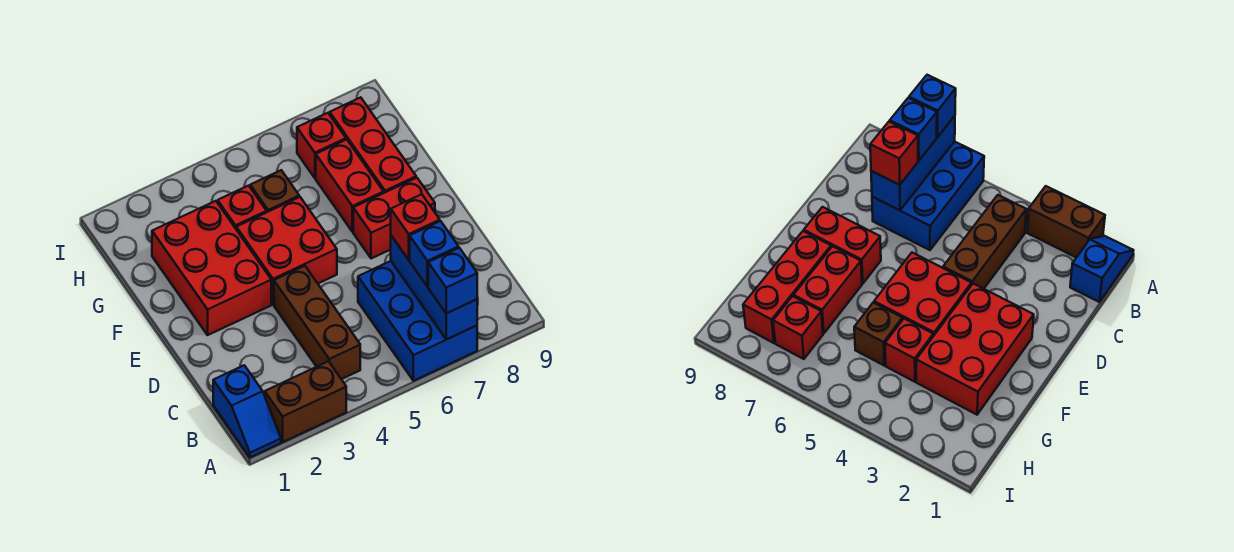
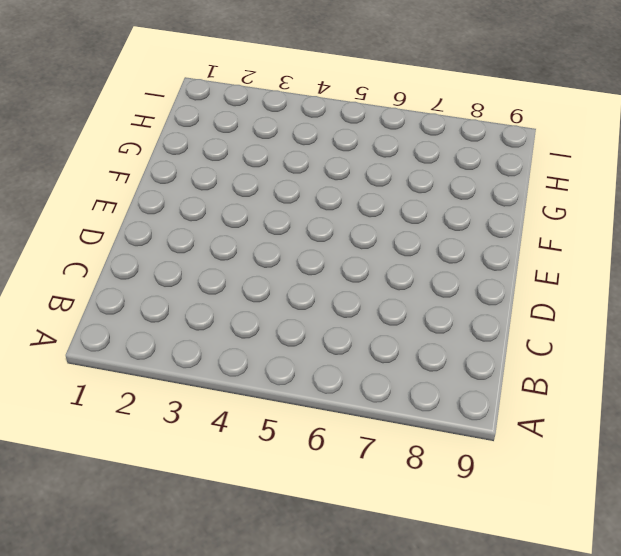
none -> blue 1x2 slope [213,365,281,457]
none -> brown 1x2 brick [265,361,346,442]
none -> blue 2x3 brick [358,261,477,381]

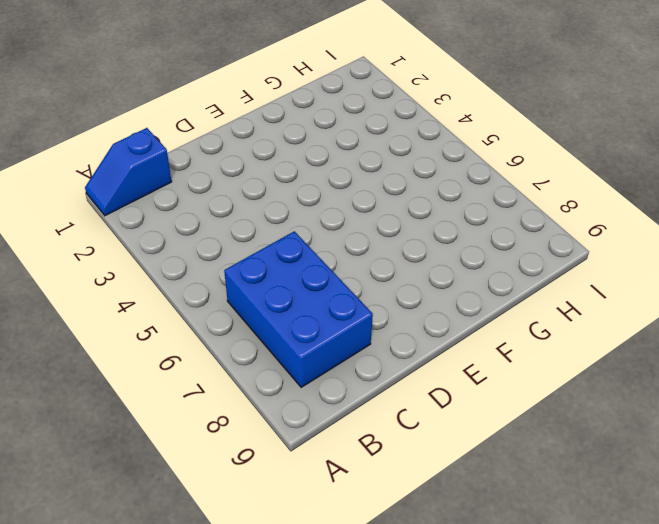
blue 2x3 brick [224,231,373,387] -> blue 2x3 brick turned to [358,261,477,381]
none -> brown 1x2 brick [265,361,346,442]
none -> brown 1x3 brick [274,266,360,379]
none -> red 2x3 brick [152,201,271,335]

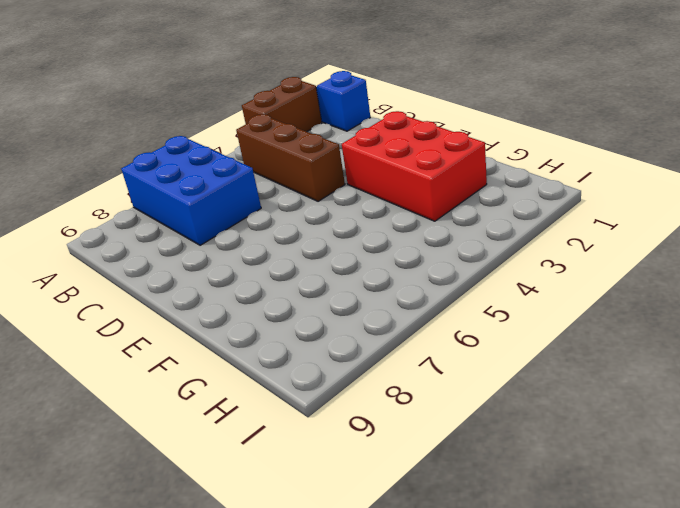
none -> red 2x2 brick [236,197,337,304]
none -> red 1x2 brick [353,178,435,259]
none -> red 1x2 brick [316,140,384,232]

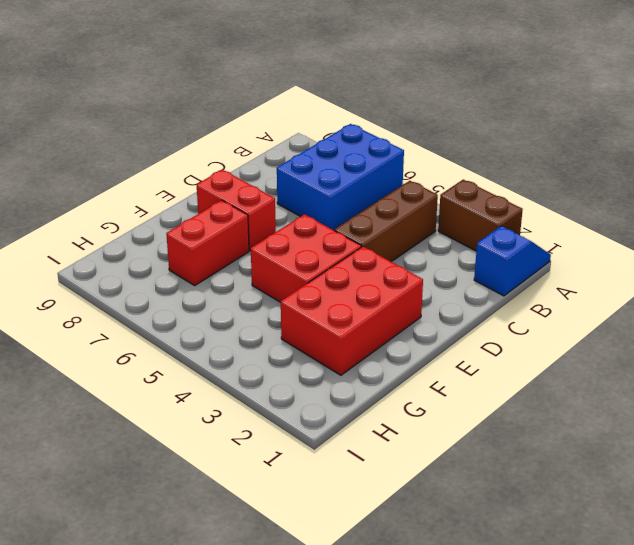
none -> red 1x3 brick [330,97,416,193]
none -> red 1x1 brick [218,186,267,228]
none -> brown 1x1 brick [250,170,299,212]

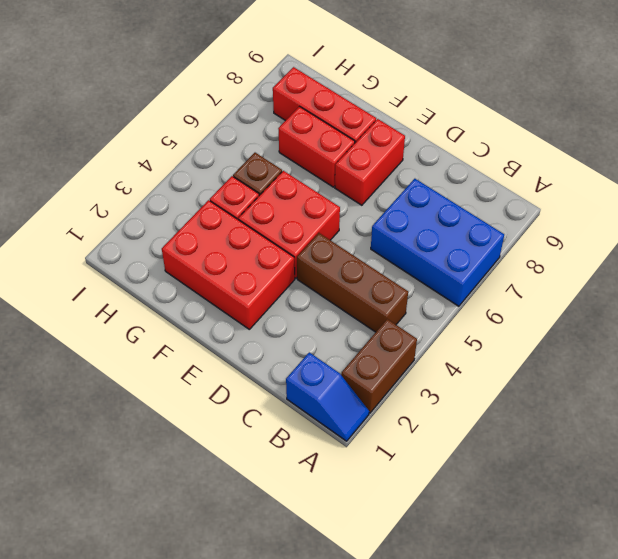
none -> red 1x1 brick [297,113,346,178]
none -> blue 1x3 brick [391,236,477,339]
none -> blue 1x1 brick [428,248,477,313]

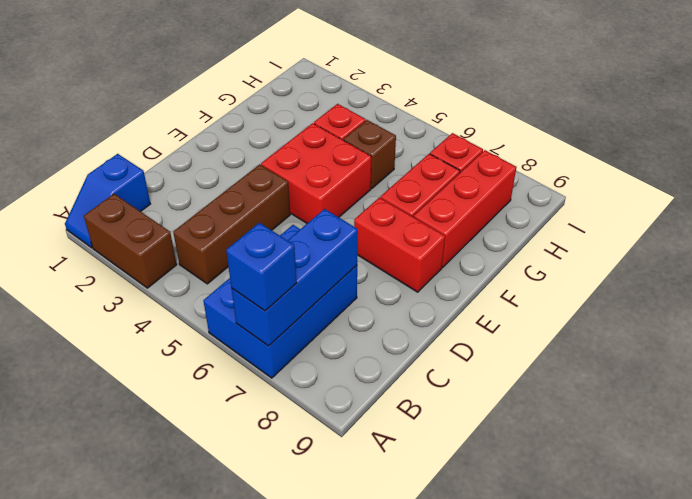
none -> red 2x3 brick [152,201,271,335]
none -> blue 1x1 brick [410,221,459,287]
none -> red 1x1 brick [391,194,440,260]

